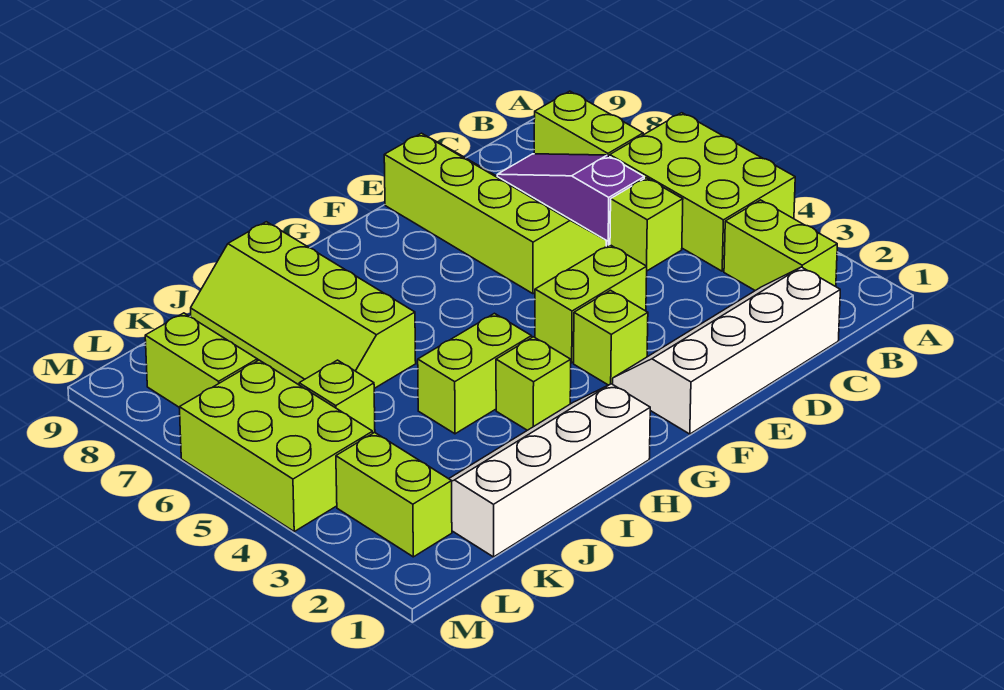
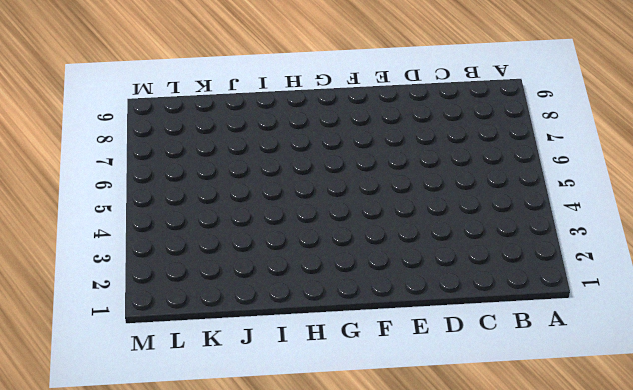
none -> lime 2x3 brick [610,113,795,271]
none -> lime 1x2 brick [724,200,837,291]
none -> lime 1x2 brick [534,91,643,156]

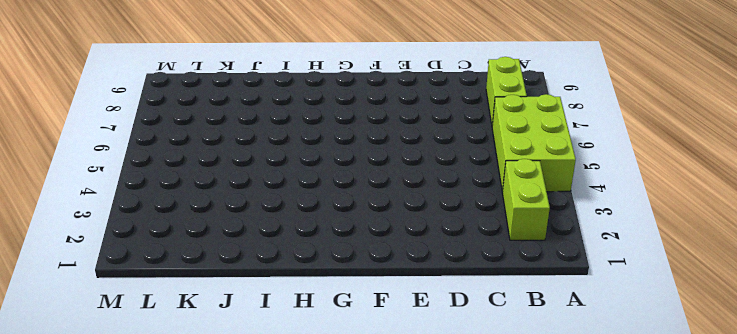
none -> white 2x4 slope [613,267,840,434]
none -> lime 1x1 brick [610,178,683,271]
none -> purple 1x3 slope [497,154,644,246]

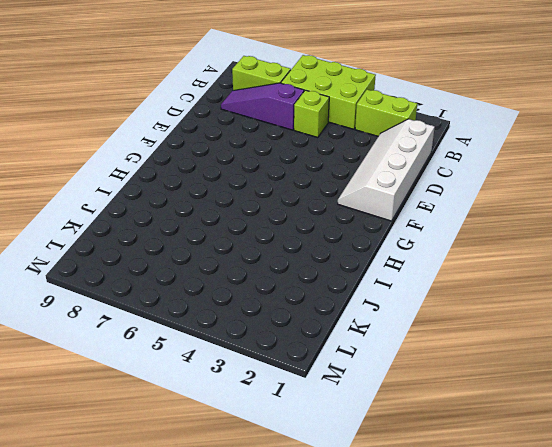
none -> lime 2x4 slope [384,133,606,294]
none -> lime 1x2 brick [535,245,647,363]
none -> lime 1x1 brick [574,290,648,385]

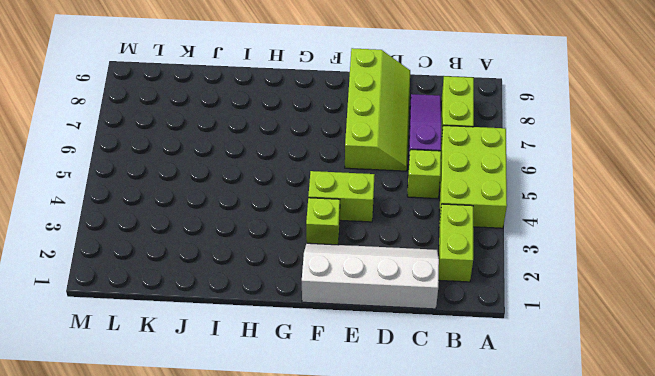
none -> white 2x4 slope [449,384,650,557]
none -> lime 1x1 brick [496,337,571,430]
none -> lime 1x2 brick [418,313,532,434]

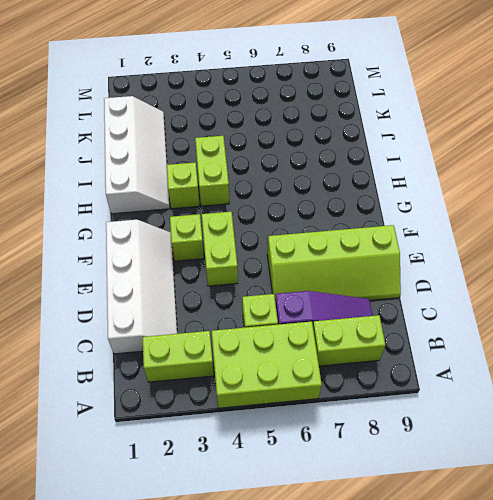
none -> lime 2x4 slope [190,222,416,388]
none -> lime 1x1 brick [299,360,375,433]
none -> lime 1x2 brick [336,433,452,557]

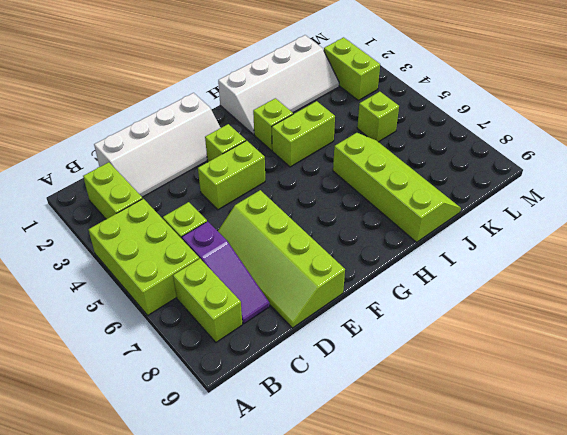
none -> lime 2x3 brick [179,360,373,531]
none -> lime 1x2 brick [145,313,257,407]

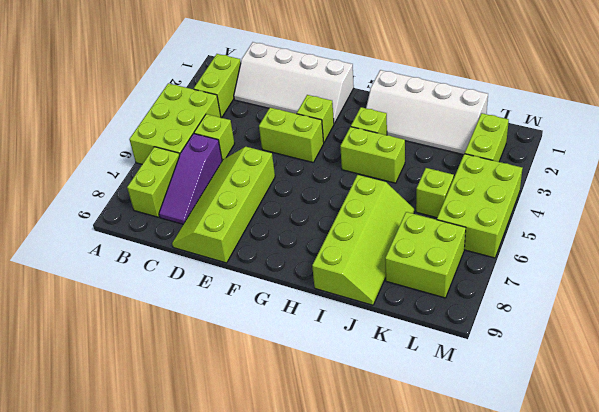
lime 2x2 brick [385,212,466,298] -> lime 1x2 brick [145,313,257,407]

